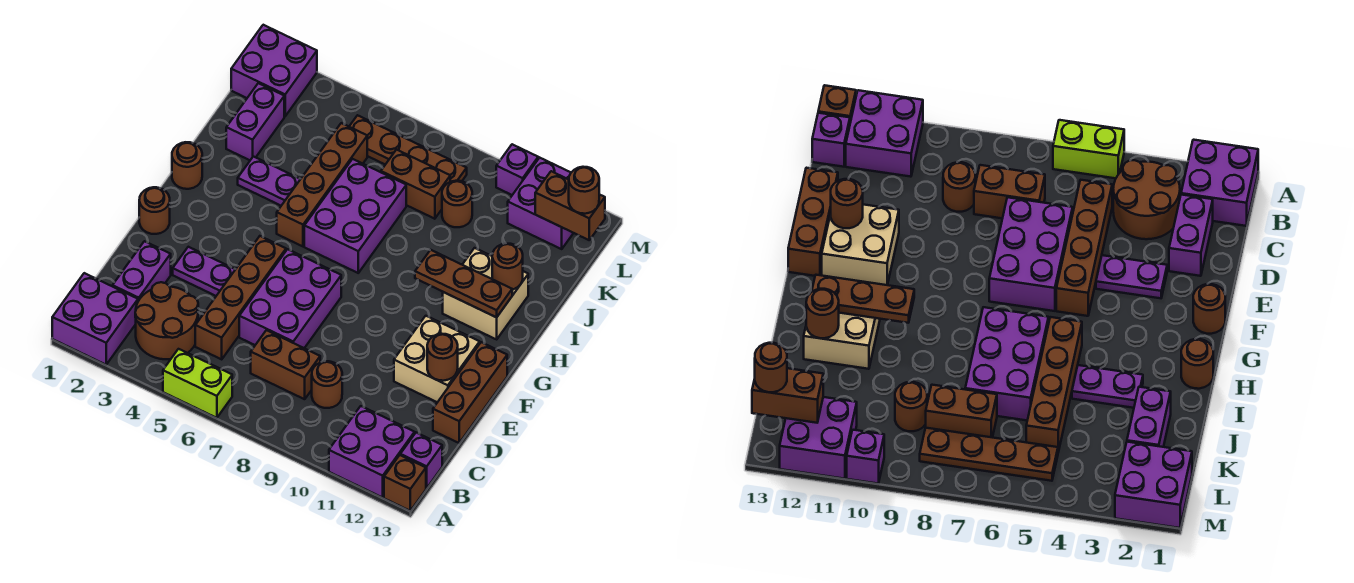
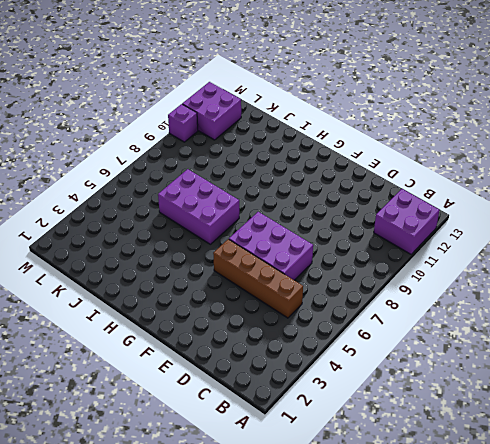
none -> purple 2x2 brick [52,273,138,365]
none -> lime 1x2 brick [163,349,232,418]
none -> brown 1x1 brick [384,455,426,511]
none -> brown 2x2 round brick [135,282,198,359]

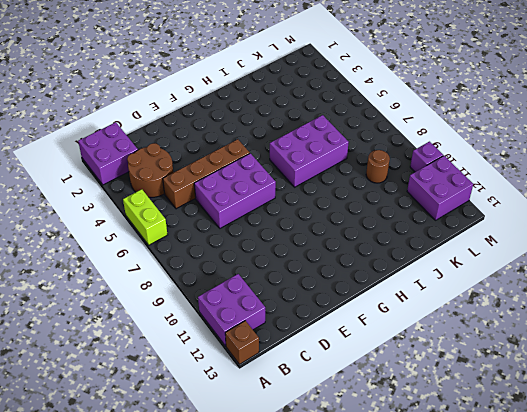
none -> purple 1x1 brick [400,433,442,488]
none -> purple 1x2 brick [113,241,171,301]
none -> brown 1x2 brick [251,330,320,399]
none -> brown 1x1 round brick [312,361,342,408]

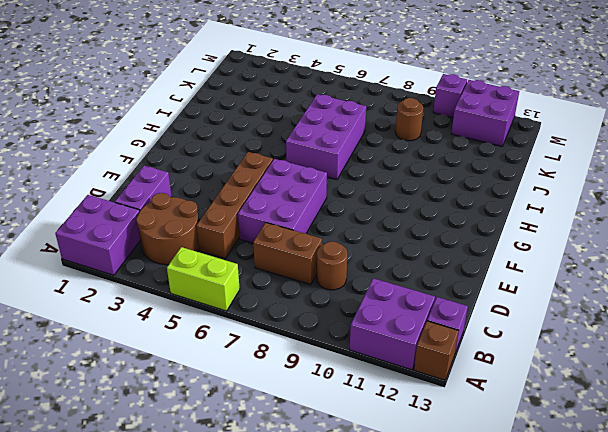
none -> brown 1x3 brick [433,342,507,443]
none -> purple 1x2 plate [173,247,235,296]
none -> tan 2x2 brick [394,316,480,402]
none -> brown 1x1 round brick [139,187,170,234]

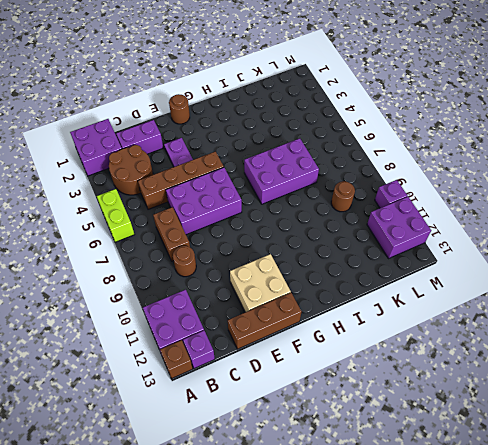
none -> brown 1x1 round brick [172,142,202,189]
none -> brown 1x4 brick [277,123,367,246]
none -> tan 2x2 brick [443,248,528,339]
none -> purple 1x2 plate [238,156,300,206]

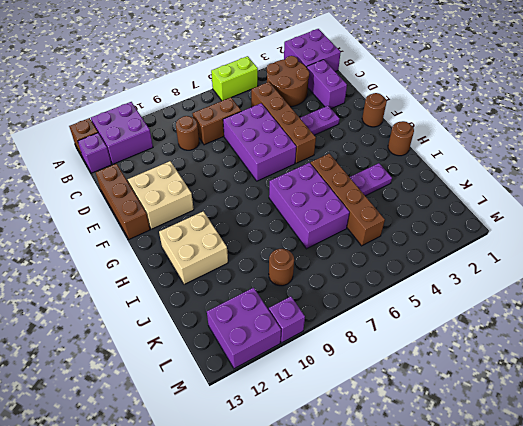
none -> purple 1x2 brick [226,83,284,160]
none -> brown 1x2 brick [381,150,450,219]
none -> purple 2x2 brick [231,25,317,116]
none -> brown 1x4 plate [349,115,467,182]

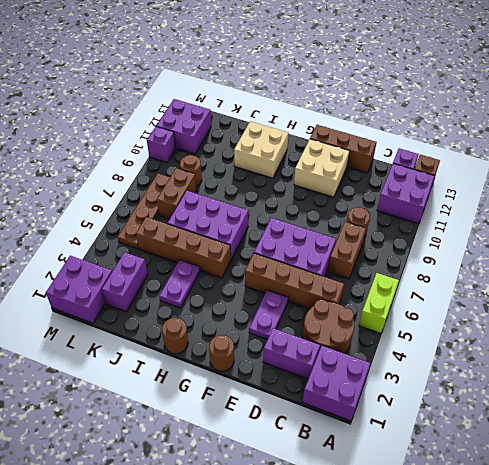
purple 1x2 brick [102,252,148,311] -> purple 1x2 brick turned to [226,83,284,160]
none -> brown 1x1 round brick [427,334,458,381]
none -> brown 1x3 plate [415,250,512,317]
none -> brown 1x1 round brick [492,243,523,290]
none -> brown 1x2 brick [535,171,605,240]

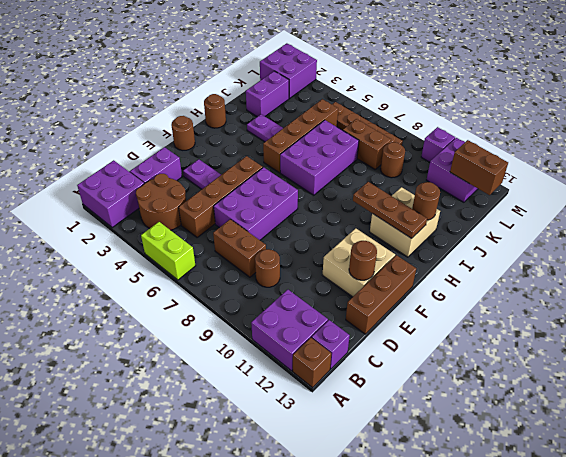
none -> brown 1x1 round brick [569,167,599,214]

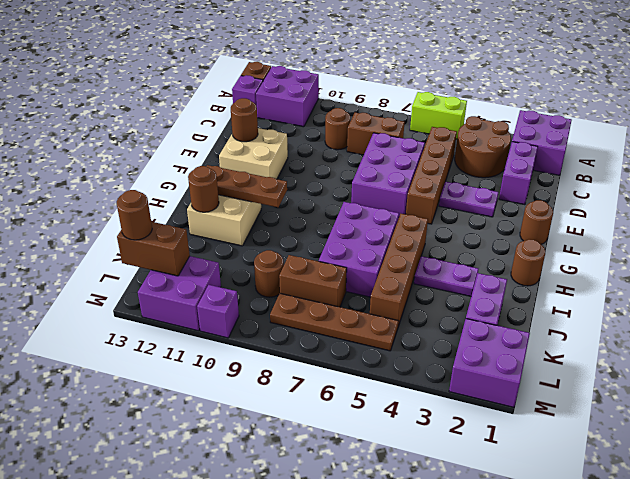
none -> brown 1x3 brick [433,342,507,443]

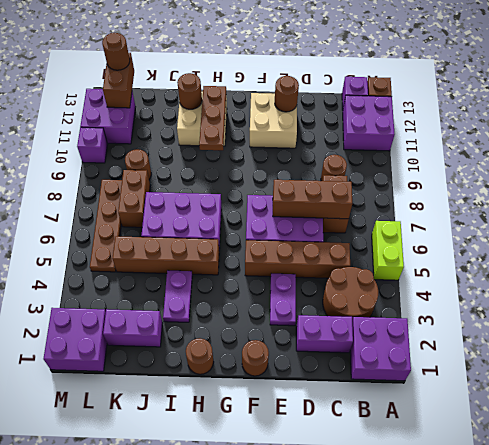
brown 1x3 brick [273,180,352,219] -> brown 1x3 brick moved to [433,342,507,443]

